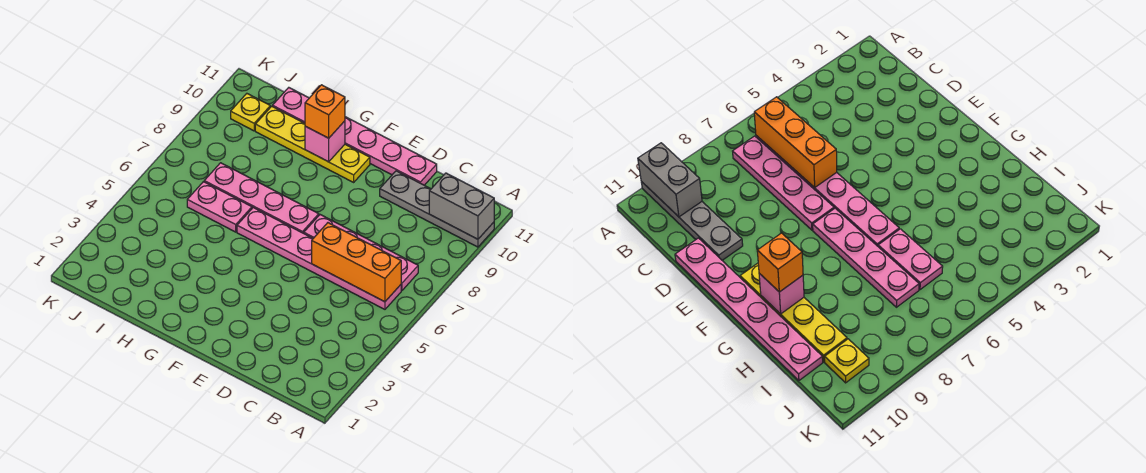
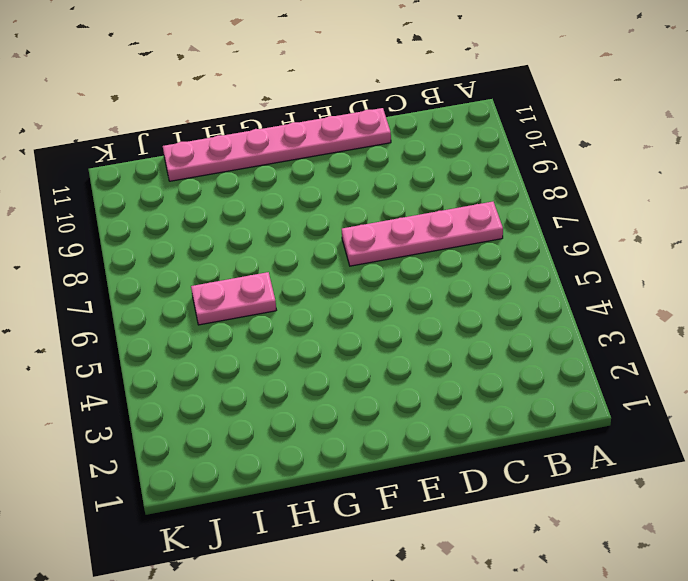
none -> grey 1x4 plate [380,171,494,247]
none -> pink 1x6 plate [237,207,401,309]
none -> pink 1x4 plate [204,163,319,233]

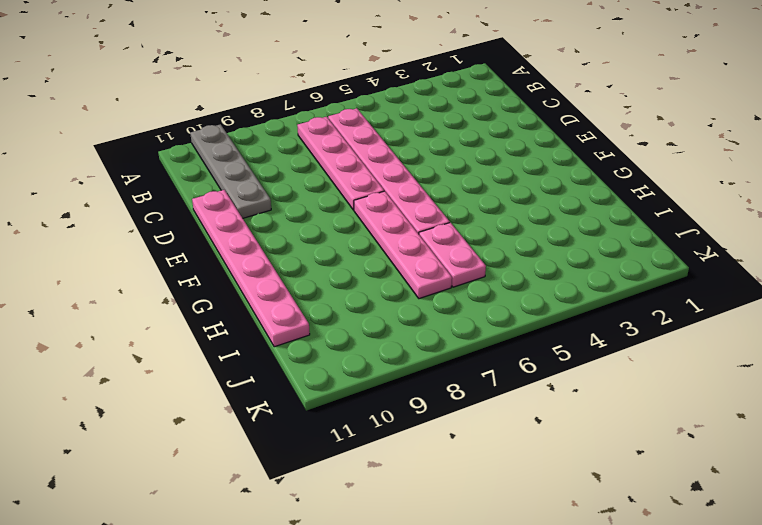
none -> yellow 1x4 plate [255,106,370,182]
none -> yellow 1x1 plate [231,94,270,131]
none -> grey 1x2 brick [429,173,494,239]

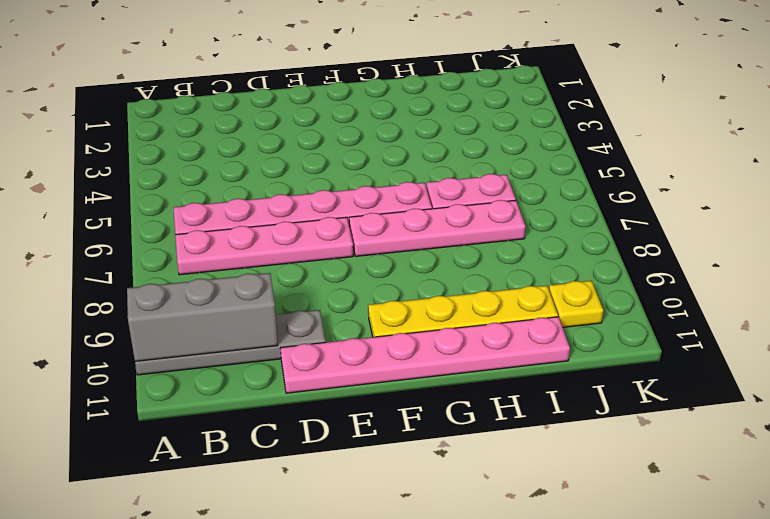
grey 1x3 brick [127,273,278,361] -> grey 1x2 brick [429,173,494,239]
none -> orange 1x3 brick [312,223,401,302]
none -> pink 1x1 brick [305,121,345,162]
none -> orange 1x1 brick [305,85,345,138]

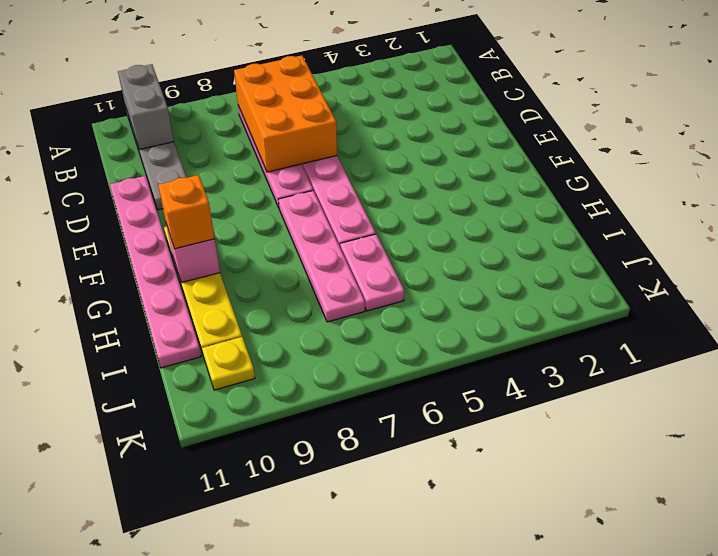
orange 2x3 brick [234,55,337,172] -> orange 1x3 brick [312,223,401,302]

